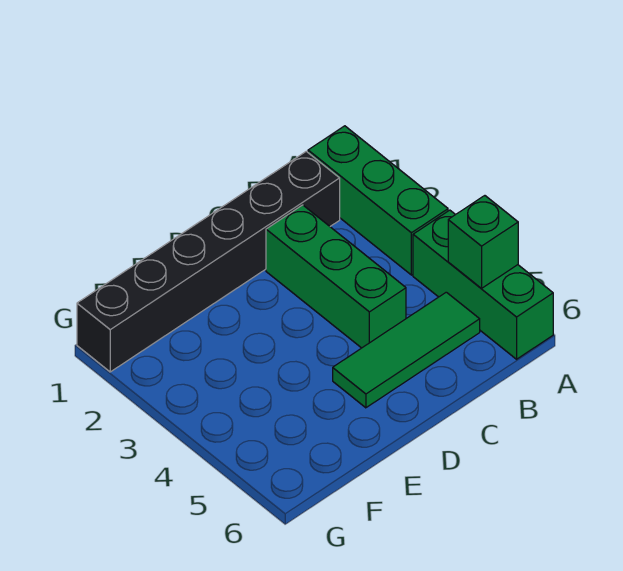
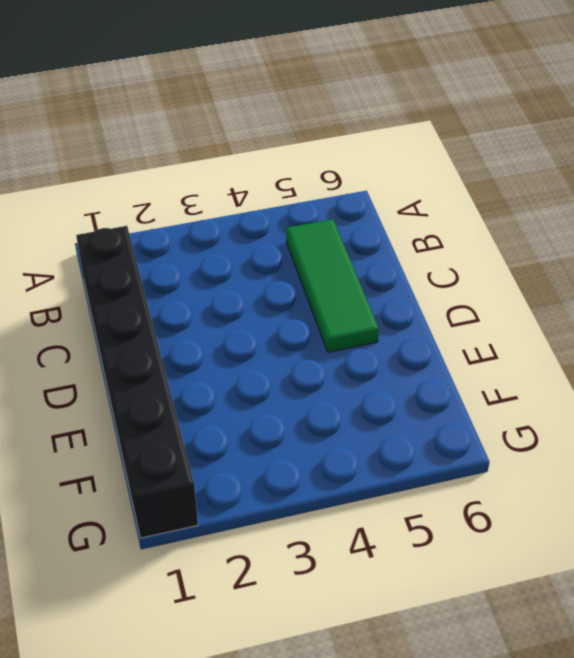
none -> green 1x3 brick [308,126,448,275]
none -> green 1x3 brick [413,210,553,359]

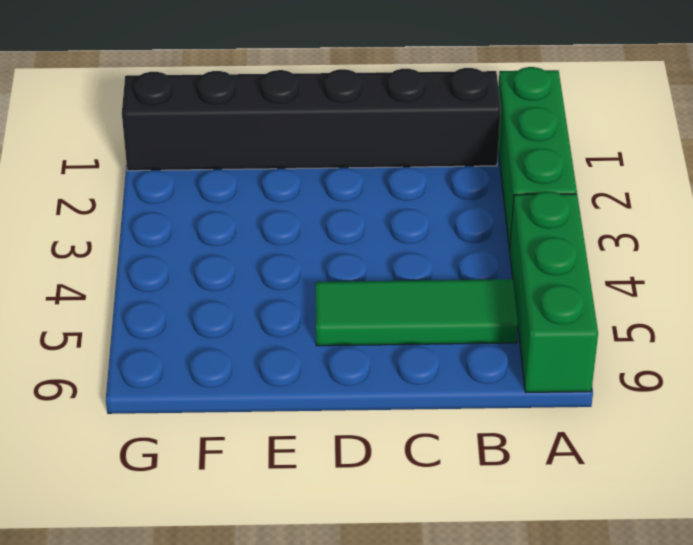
none -> green 1x3 brick [266,205,406,348]
none -> green 1x1 brick [448,196,518,288]

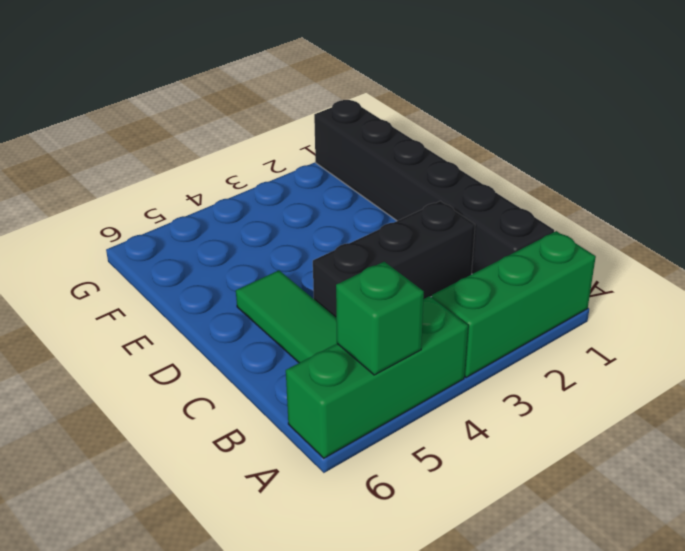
black 1x3 brick [313,201,475,317] -> green 1x3 brick [266,205,406,348]

